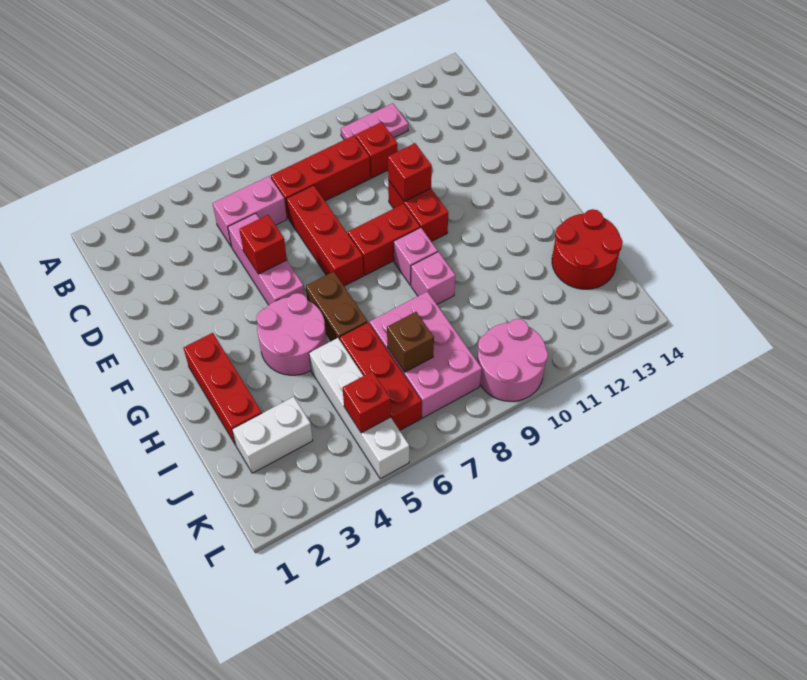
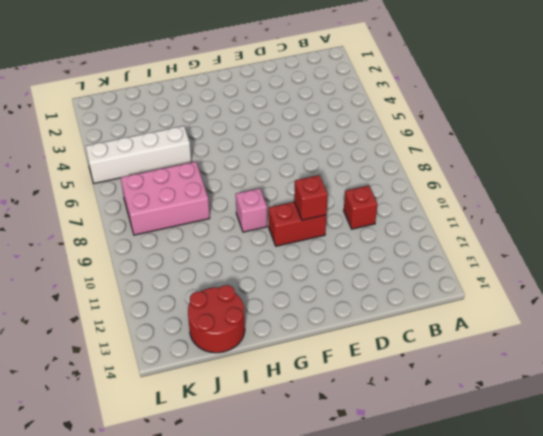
none -> pink 1x2 plate [341,103,408,140]
none -> pink 1x2 brick [213,176,287,247]
none -> red 1x3 brick [271,135,370,219]

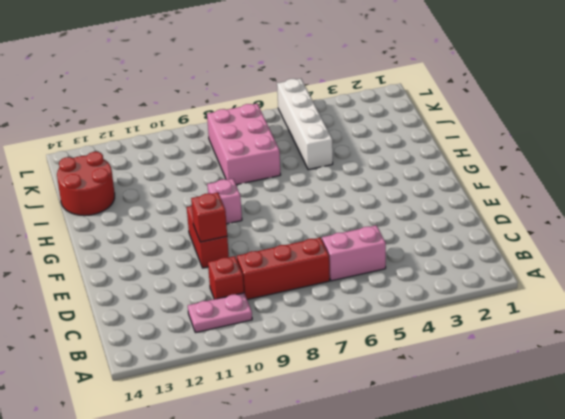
none -> pink 1x3 brick [228,213,305,305]
none -> red 1x3 brick [286,185,363,286]
none -> red 1x2 brick [348,204,420,275]

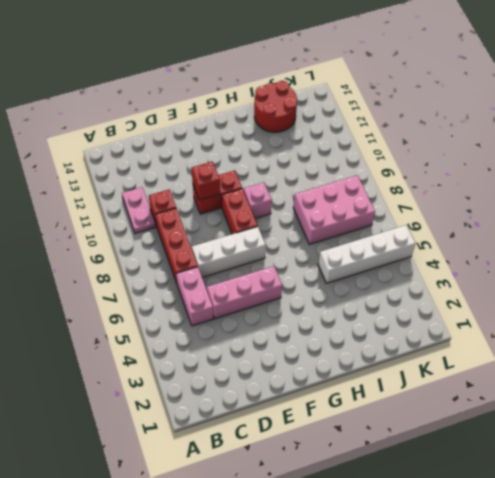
white 1x3 brick [192,227,266,277] -> red 1x3 brick [286,185,363,286]
none -> red 1x3 brick [184,333,262,445]
none -> pink 2x2 round brick [256,293,327,375]
none -> brown 1x2 brick [306,272,367,341]

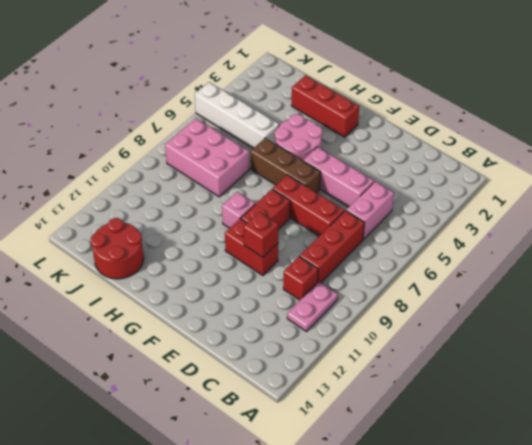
brown 1x3 brick [251,138,321,192] -> brown 1x2 brick [306,272,367,341]
none -> pink 1x1 brick [411,252,456,304]
none -> red 1x3 brick [340,322,421,430]
none -> white 1x2 brick [232,397,313,473]

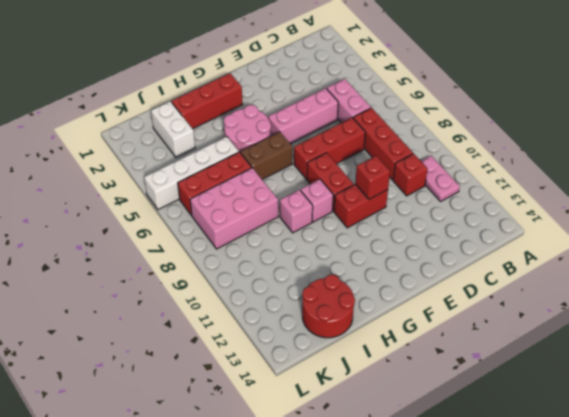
none -> pink 2x2 round brick [477,319,548,401]
none -> red 1x1 brick [239,215,287,274]
none -> brown 1x1 brick [387,312,434,372]

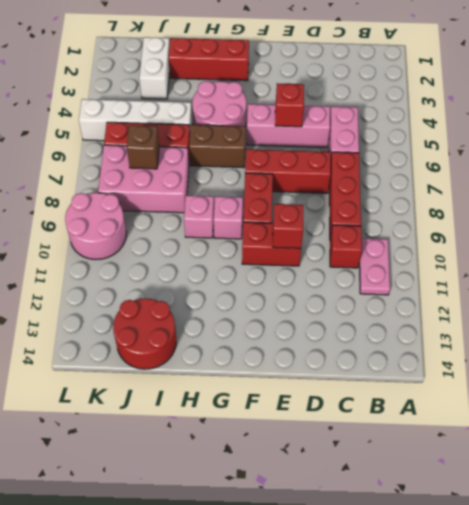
none -> red 1x1 brick [343,371,391,433]

